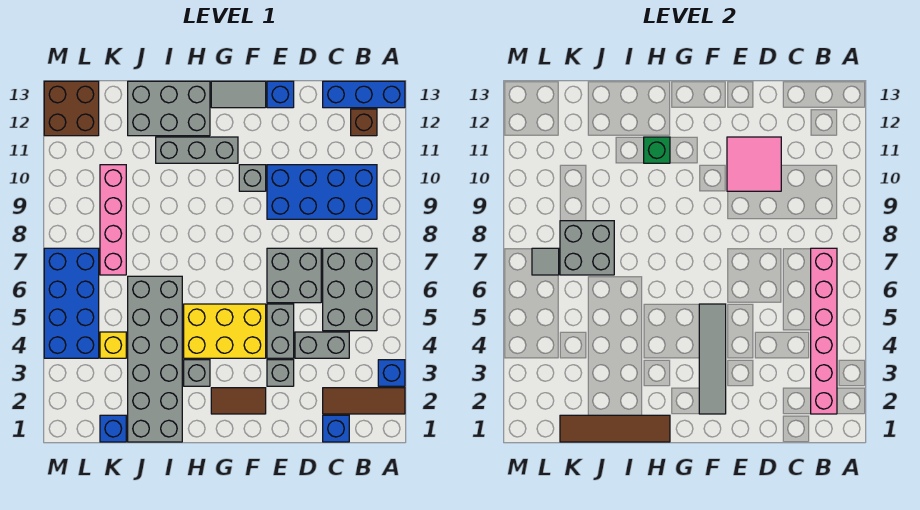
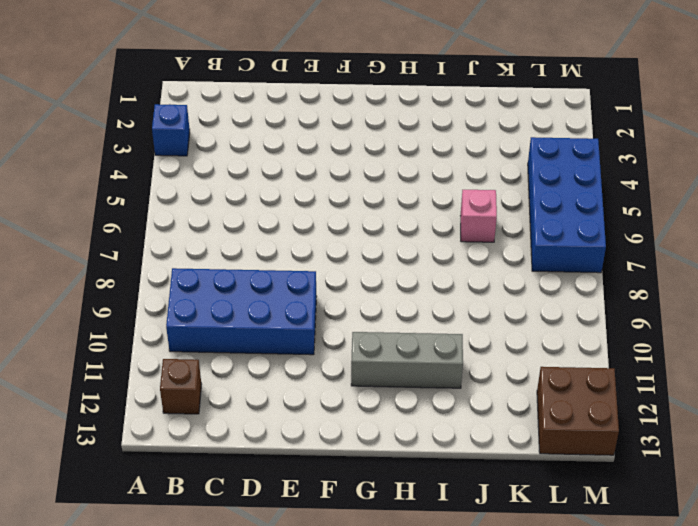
pink 1x1 brick [461,190,497,242] -> grey 2x6 brick [128,276,182,442]
none -> brown 1x3 tile [323,388,405,414]
none -> blue 1x3 brick [323,81,405,108]
none -> grey 2x3 brick [323,248,377,331]
none -> blue 1x1 brick [323,415,349,442]

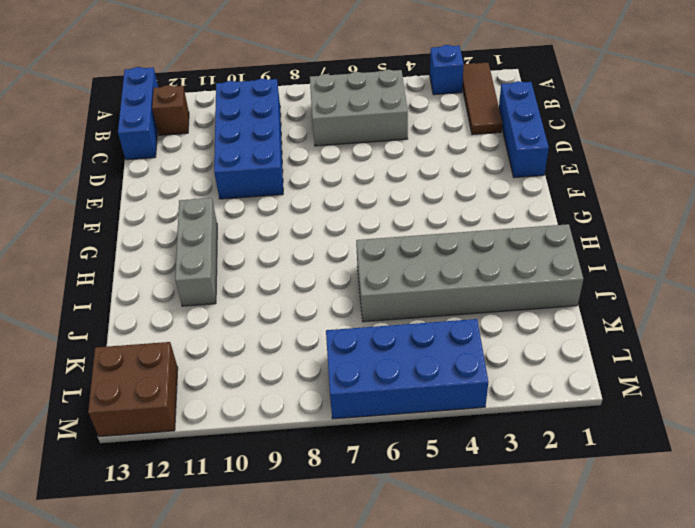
blue 1x3 brick [499,81,549,178] -> blue 1x1 brick [323,415,349,442]
none -> grey 1x2 brick [295,332,349,358]
none -> grey 2x2 brick [267,248,321,303]
none -> grey 1x1 brick [267,360,294,386]
none -> grey 1x2 brick [267,304,294,358]

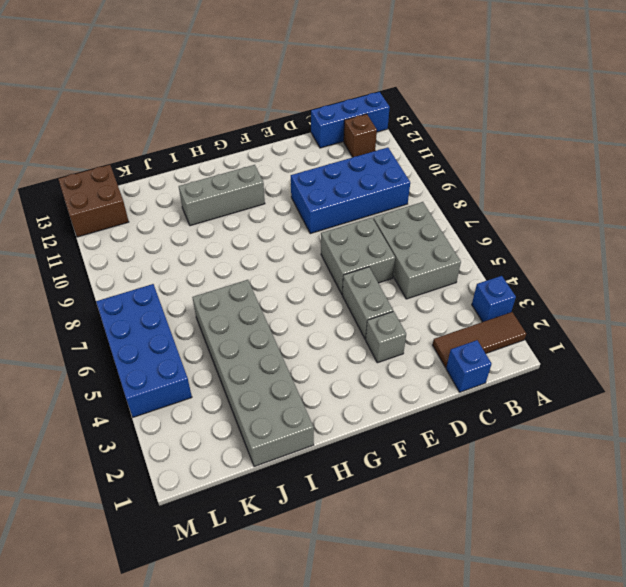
none -> grey 1x2 brick [295,332,349,358]
none -> blue 1x1 brick [267,81,294,108]
none -> brown 1x2 tile [211,388,266,414]
none -> yellow 2x3 brick [184,304,266,358]

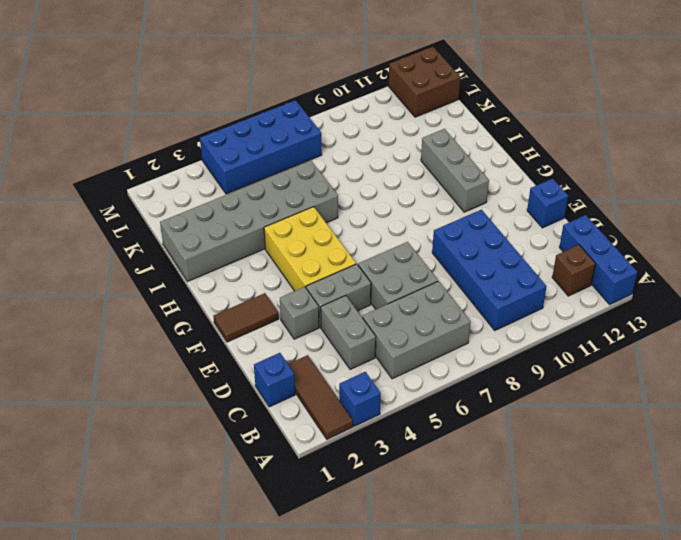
brown 1x2 tile [213,293,279,342] -> brown 1x2 tile turned to [211,388,266,414]
none -> grey 1x1 brick [239,165,266,191]
none -> grey 1x2 tile [211,81,266,108]
none -> grey 1x1 brick [184,360,210,386]
none -> grey 2x3 brick [128,81,210,136]

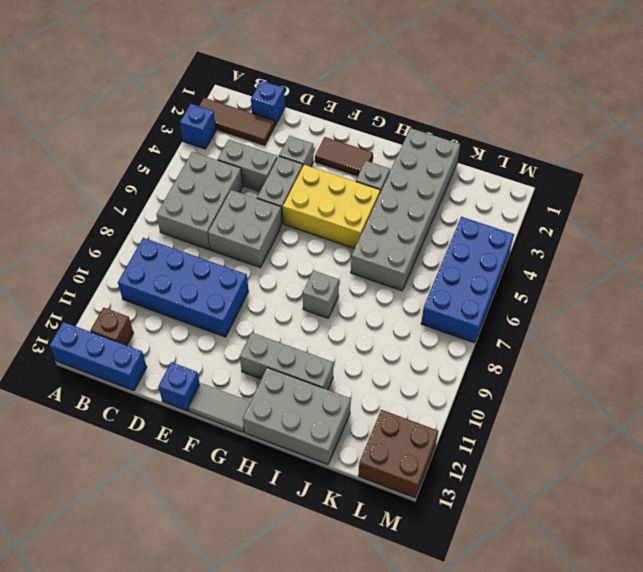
grey 1x1 brick [303,270,339,318] -> grey 1x1 brick moved to [239,165,266,191]
none -> blue 1x1 brick [100,415,126,442]
none -> yellow 1x1 brick [100,332,126,358]
none -> pink 1x4 brick [100,165,126,275]
none -> pink 1x6 brick [811,248,837,414]

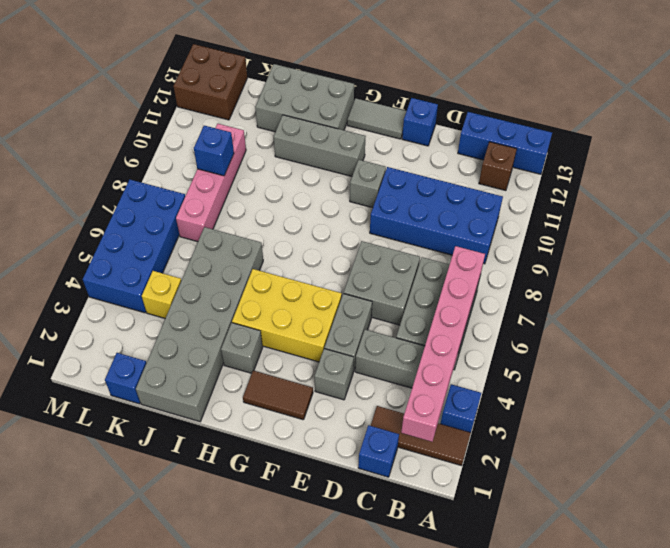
blue 1x1 brick [194,126,234,176] -> none
none -> pink 2x2 tile [727,137,781,191]
none -> grey 1x4 tile [699,304,726,414]
none -> brown 1x4 tile [560,415,670,442]
none -> green 1x1 brick [644,137,670,163]

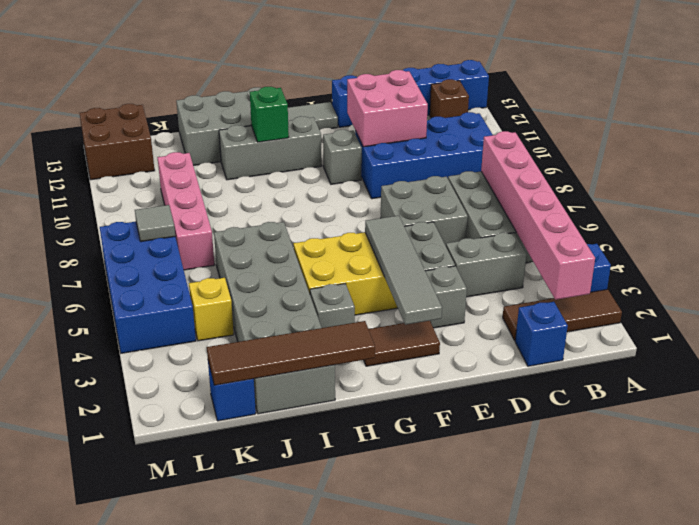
pink 2x2 brick [347,70,428,147] -> pink 2x2 tile [727,137,781,191]
none -> grey 2x2 brick [560,221,614,275]

